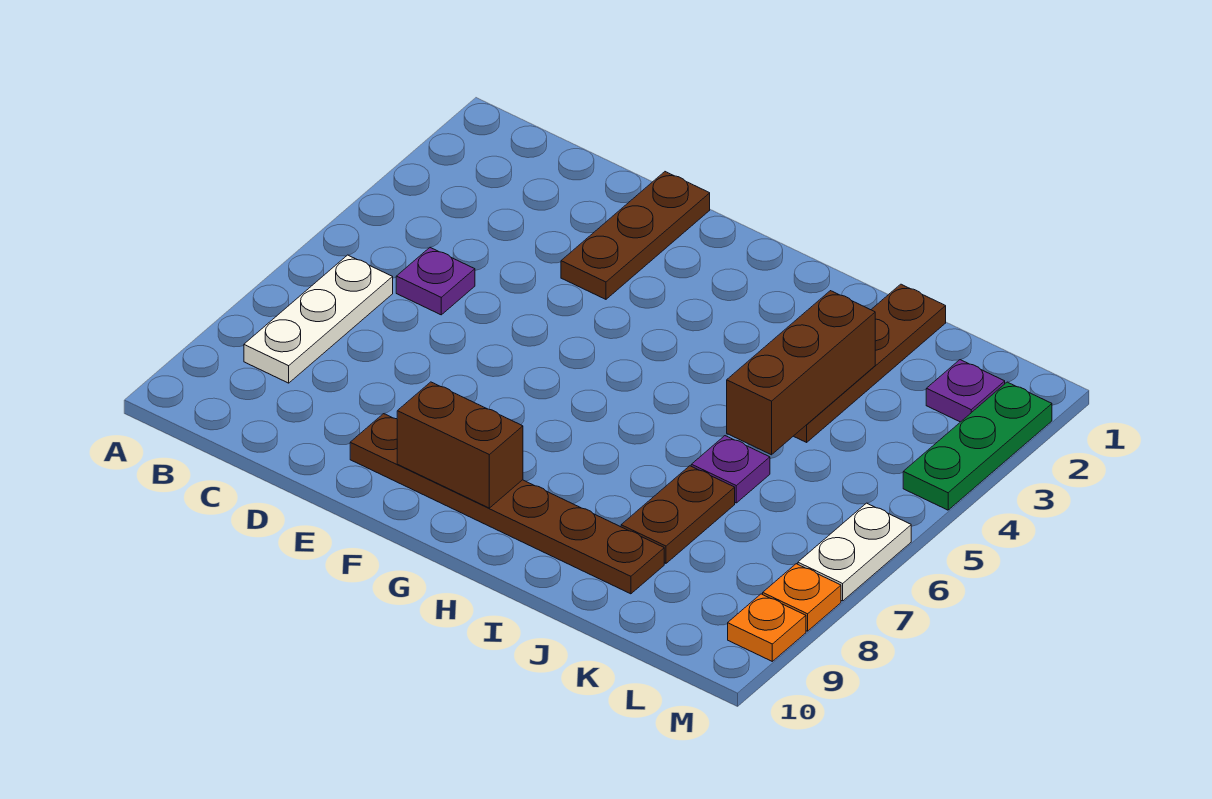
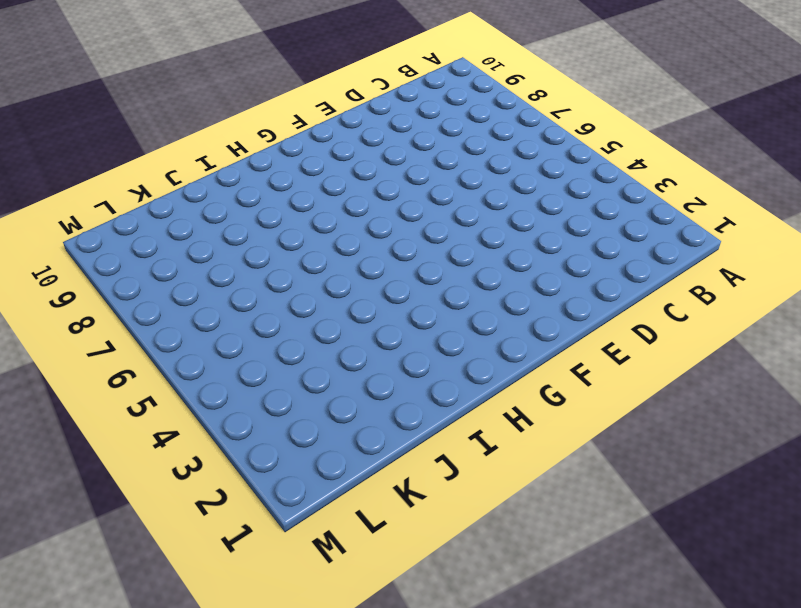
none -> white 1x3 plate [244,255,393,383]
none -> purple 1x1 plate [396,247,475,315]
none -> brown 1x3 plate [561,172,710,299]

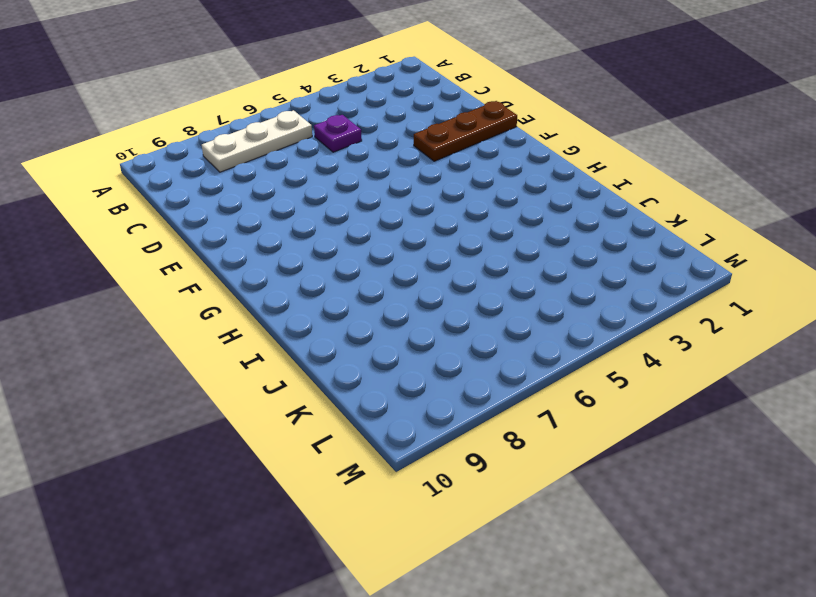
none -> brown 1x6 plate [350,414,664,594]
none -> brown 1x4 plate [794,284,946,442]
none -> purple 1x1 plate [691,436,770,503]

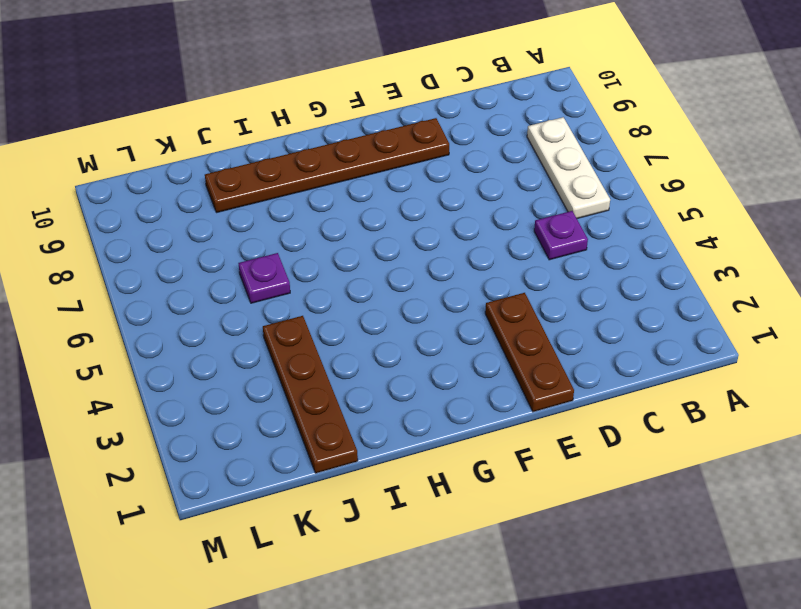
none -> brown 1x2 plate [621,466,735,563]
none -> purple 1x1 plate [926,360,1005,422]
none -> green 1x3 plate [903,382,1052,510]

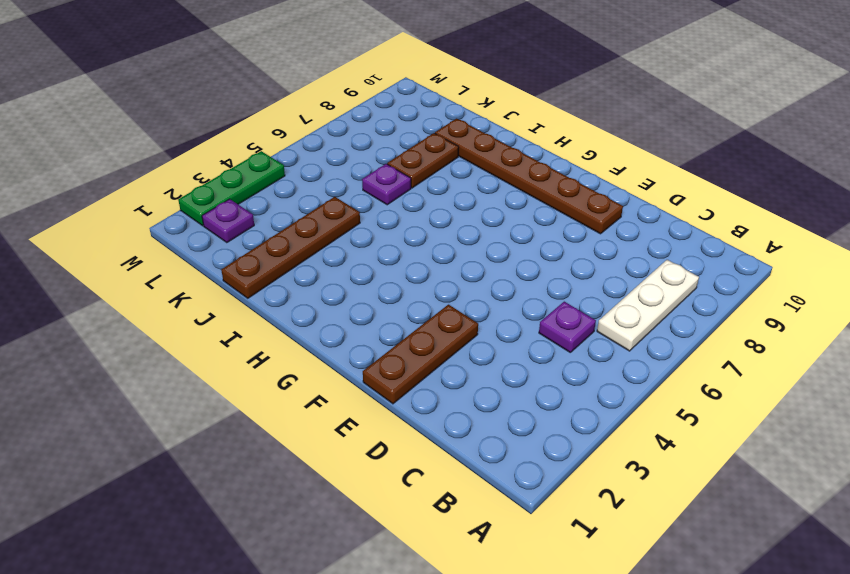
none -> white 1x2 plate [798,503,911,601]
none -> orange 1x1 plate [763,564,841,631]
none -> orange 1x1 plate [728,594,806,661]

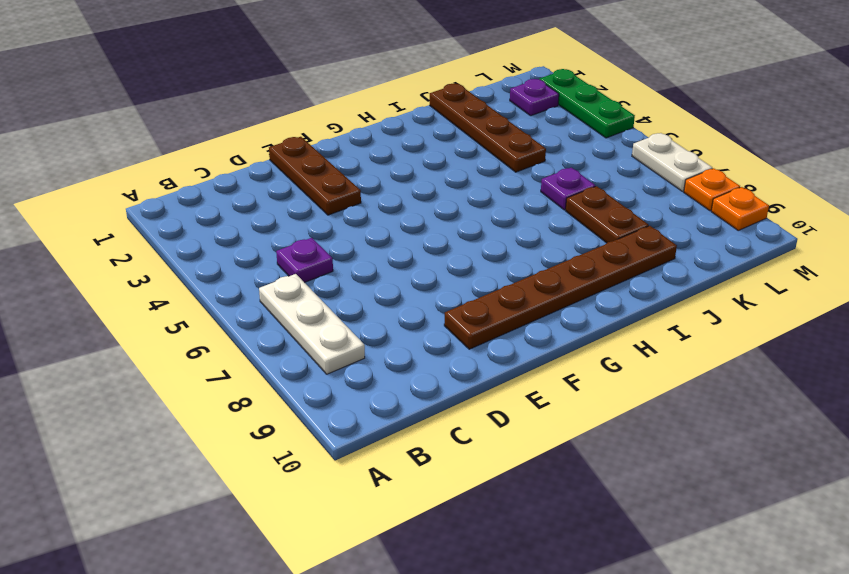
none -> brown 1x2 brick [397,382,523,508]
none -> brown 1x3 brick [727,291,875,455]

